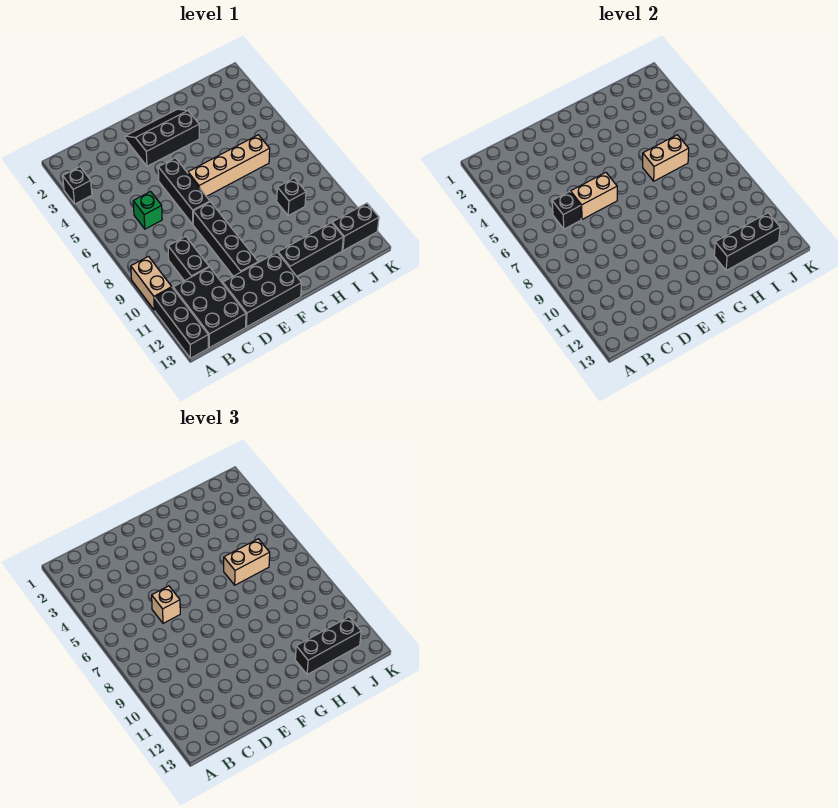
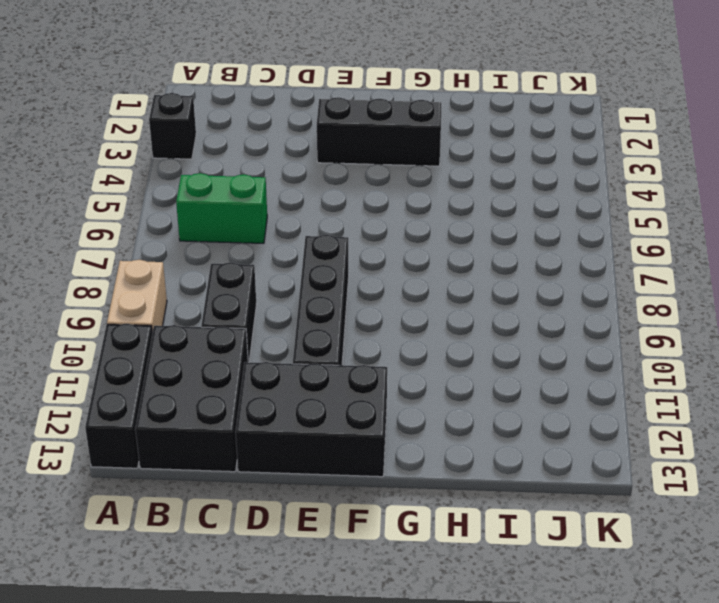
green 1x2 brick [176,173,267,243] -> green 1x1 brick [133,192,162,229]
none -> black 1x3 brick [158,158,210,224]
none -> tan 1x4 brick [188,135,270,197]
none -> black 1x3 brick [278,223,343,276]

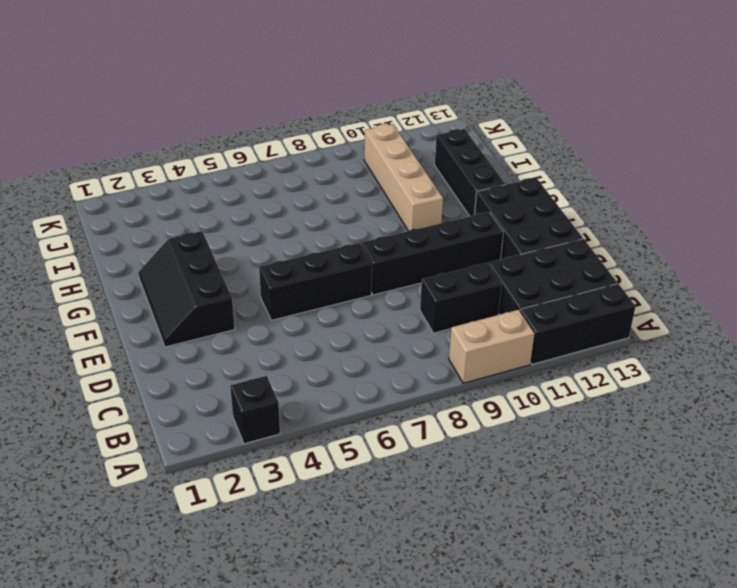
tan 1x4 brick [364,124,443,231] -> tan 1x4 brick moved to [188,135,270,197]
none -> green 1x1 brick [133,192,162,229]
none -> black 1x1 brick [277,178,306,215]
none -> black 1x2 brick [332,203,379,251]

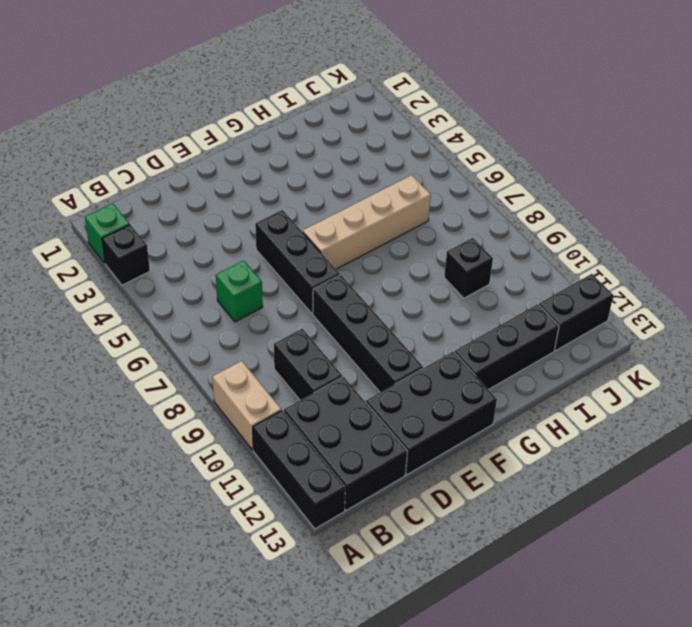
green 1x1 brick [85,204,130,263] -> none
none -> black 2x3 slope [125,109,199,166]
none -> black 1x1 brick [552,192,581,229]
none -> tan 1x2 brick [571,173,617,219]

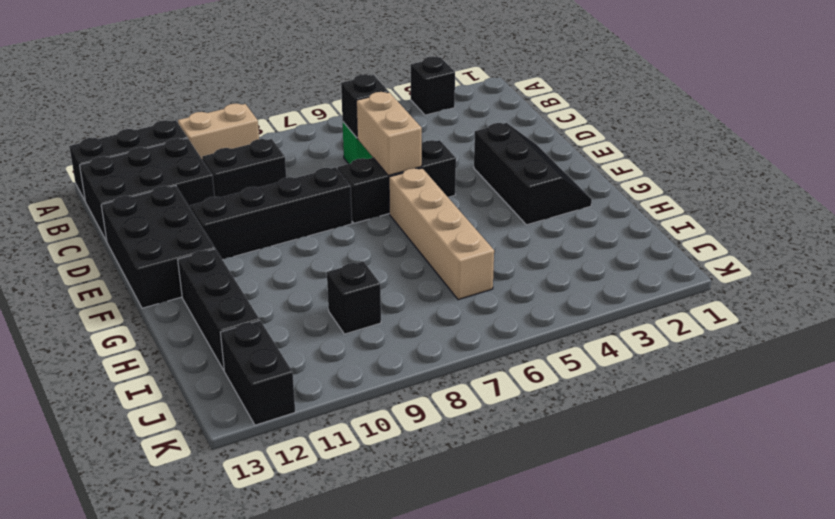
none -> tan 1x2 brick [643,135,689,181]
none -> black 1x3 brick [714,213,780,271]
none -> tan 1x1 brick [152,586,180,623]

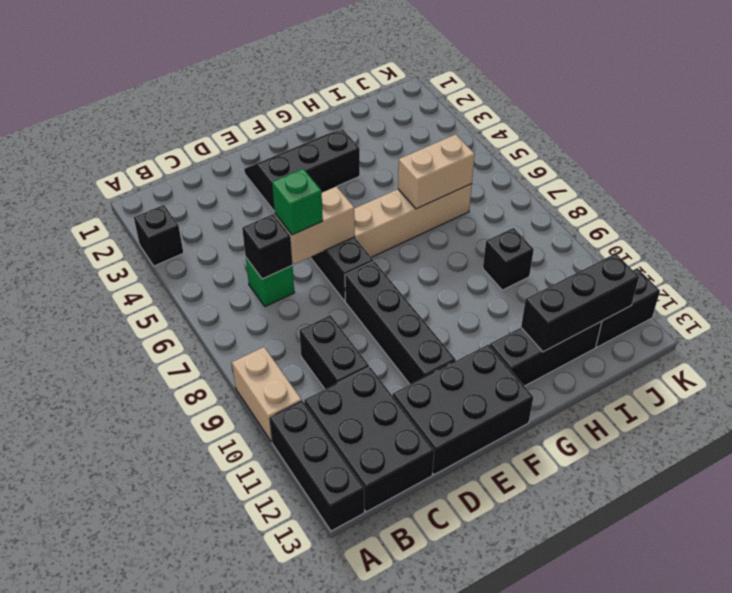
green 1x1 brick [272,169,323,235] -> tan 1x1 brick [152,586,180,623]
none -> tan 1x2 brick [224,539,270,585]
none -> black 1x3 brick [295,617,361,675]

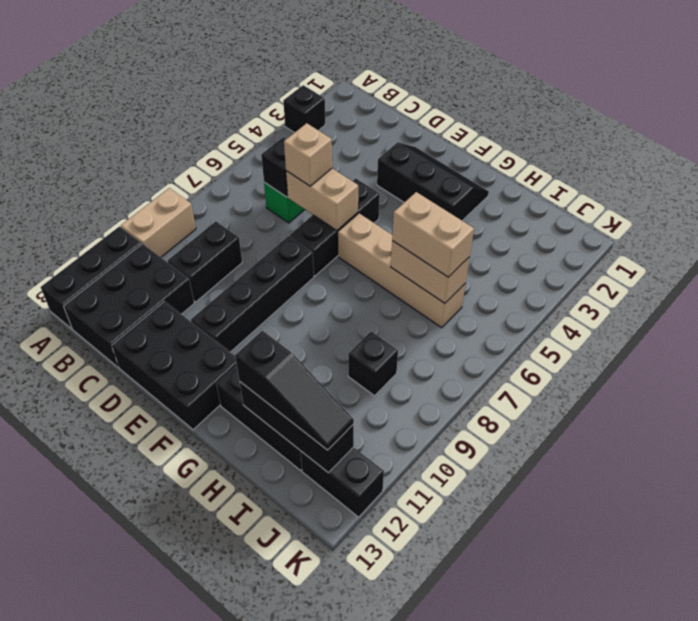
black 1x3 slope [235,331,354,450] -> black 1x3 brick [295,617,361,675]

